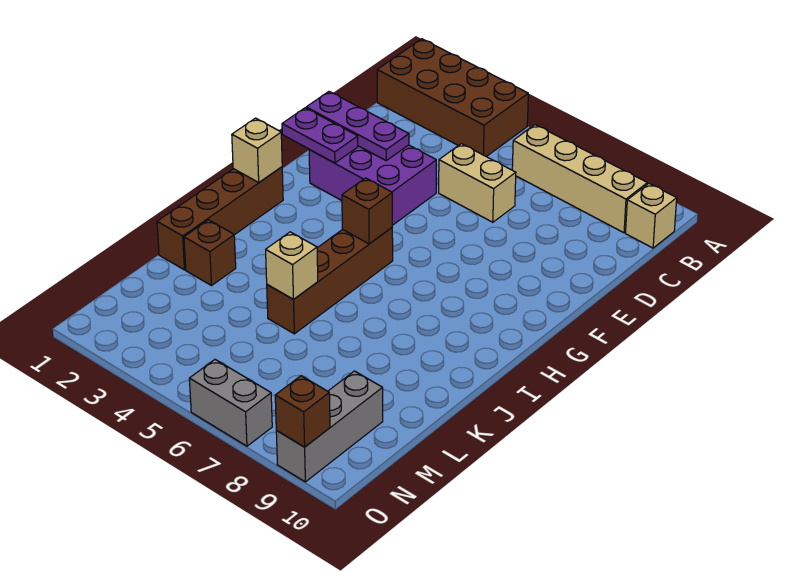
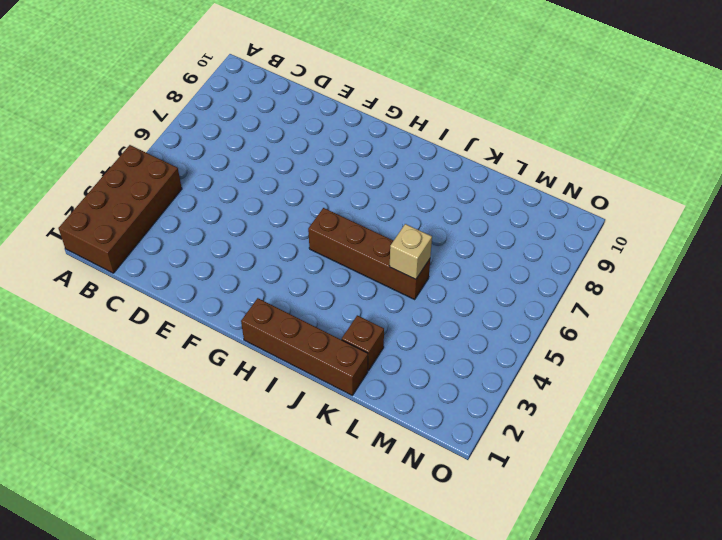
none -> tan 1x4 brick [512,125,647,233]
none -> tan 1x1 brick [626,184,677,248]
none -> tan 1x2 brick [439,144,516,222]

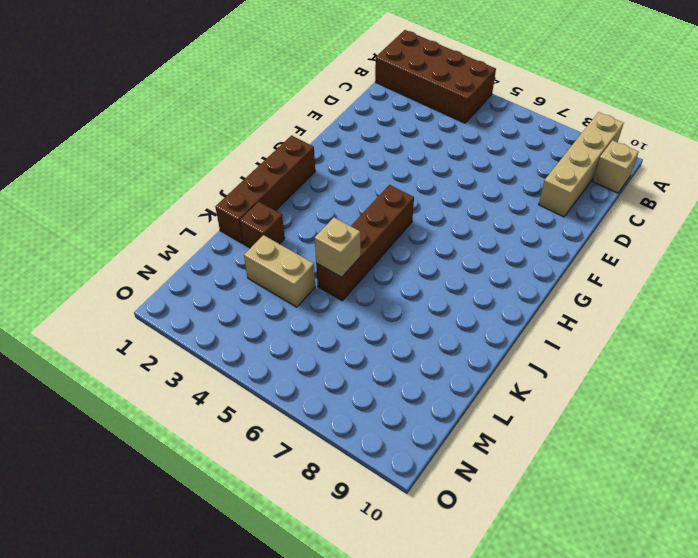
tan 1x4 brick [539,112,624,217] -> tan 1x4 brick turned to [512,125,647,233]
tan 1x2 brick [244,235,315,307] -> tan 1x2 brick moved to [439,144,516,222]
none -> purple 2x3 brick [309,145,436,225]
none -> grey 1x3 brick [276,371,383,482]
none -> grey 1x2 brick [189,360,272,446]

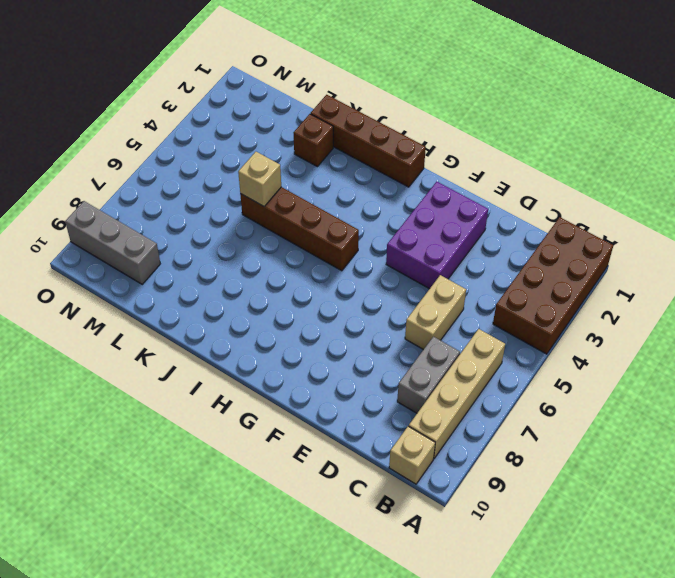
grey 1x2 brick [397,337,460,413] -> grey 1x2 brick moved to [189,360,272,446]
none -> purple 1x3 plate [306,92,409,161]
none -> purple 1x2 plate [282,108,358,163]
none -> tan 1x1 brick [232,118,282,182]

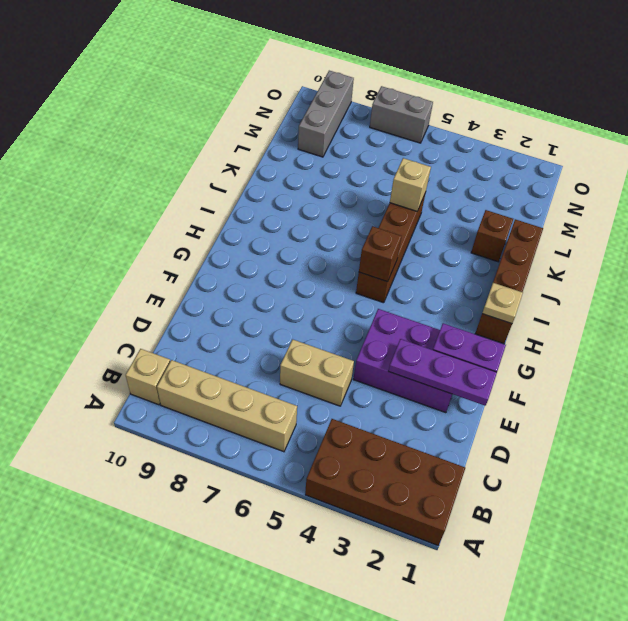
tan 1x1 plate [482,283,523,324] -> tan 1x1 brick [232,118,282,182]
none -> brown 1x1 brick [275,376,330,447]

